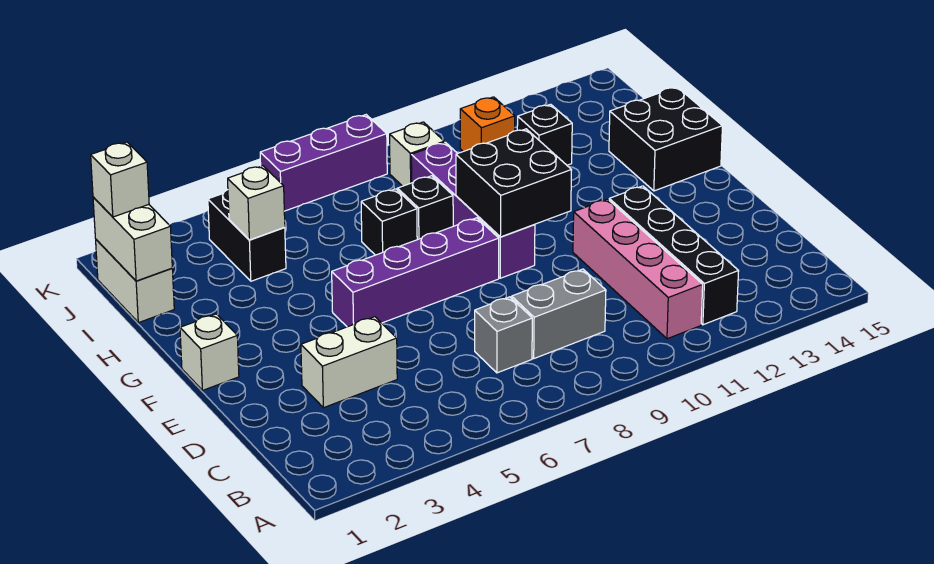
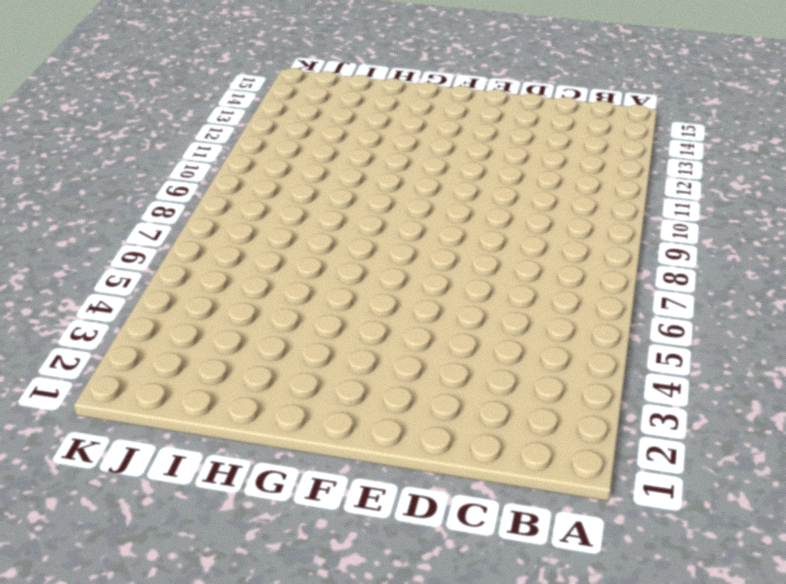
none -> pink 1x4 brick [573,199,703,339]
none -> black 1x4 brick [609,186,739,325]
none -> grey 1x1 brick [475,297,532,373]

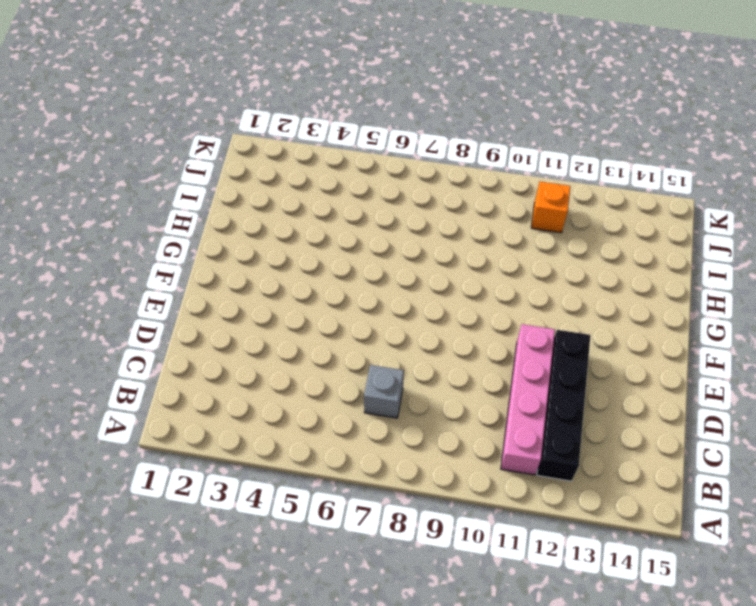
none -> grey 1x2 brick [512,269,606,358]
none -> white 1x2 brick [301,317,397,408]
none -> white 1x1 brick [180,314,239,390]

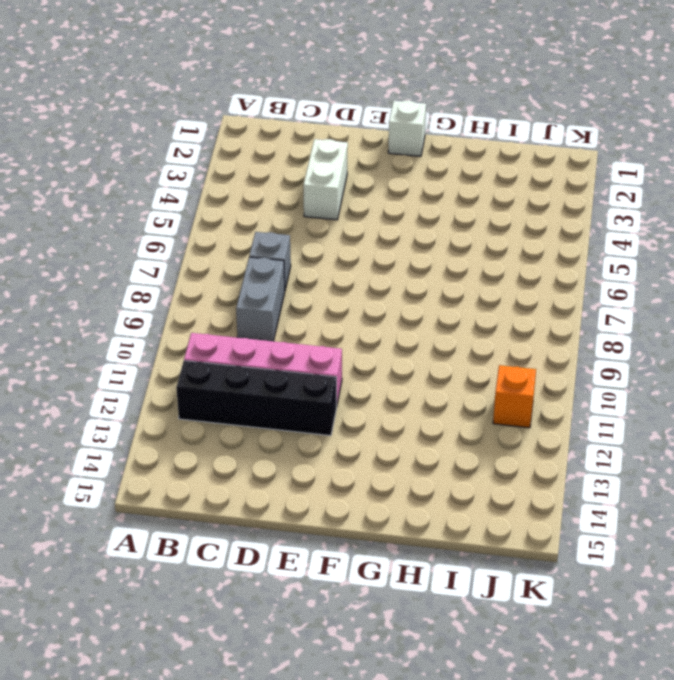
none -> purple 1x4 brick [332,218,499,327]
none -> purple 1x4 brick [411,142,535,278]
none -> black 2x2 brick [609,87,722,191]

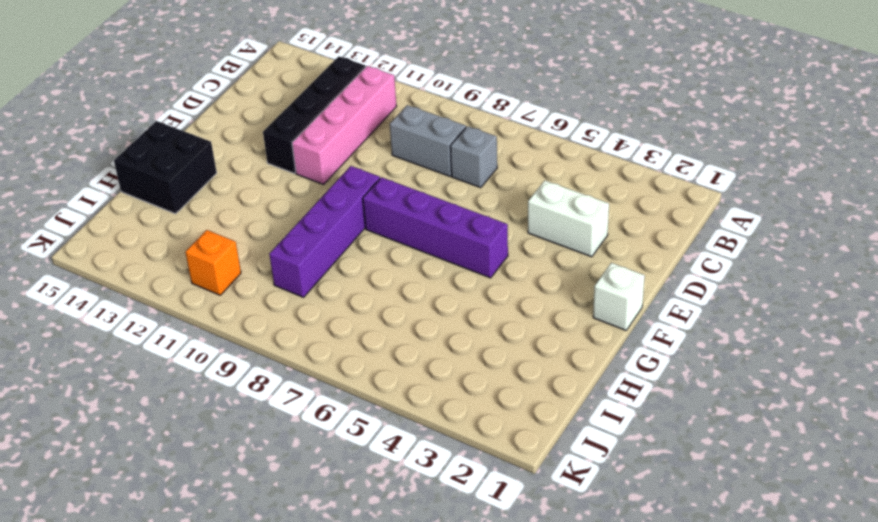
none -> black 1x1 brick [361,189,417,255]
none -> black 1x1 brick [398,176,453,240]
none -> white 1x2 brick [96,240,174,323]

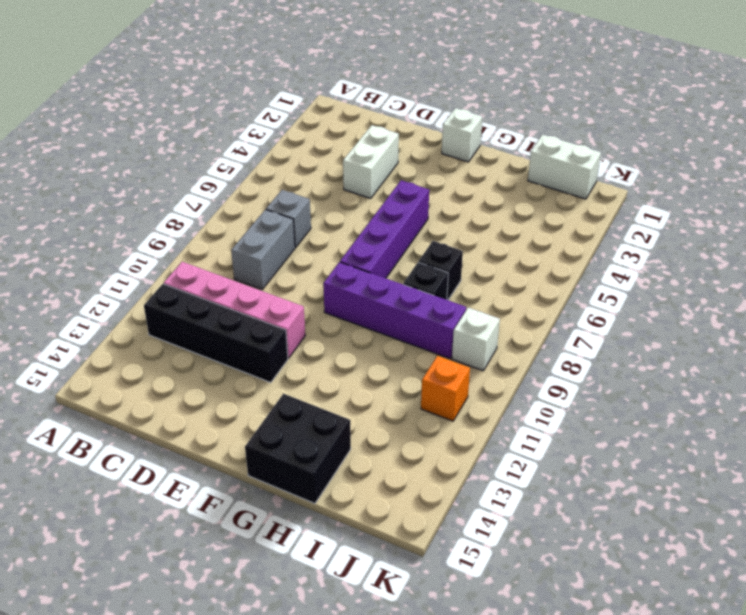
none -> black 1x2 brick [208,190,286,281]
none -> black 1x1 brick [517,104,572,165]
none -> purple 1x3 brick [260,115,387,211]

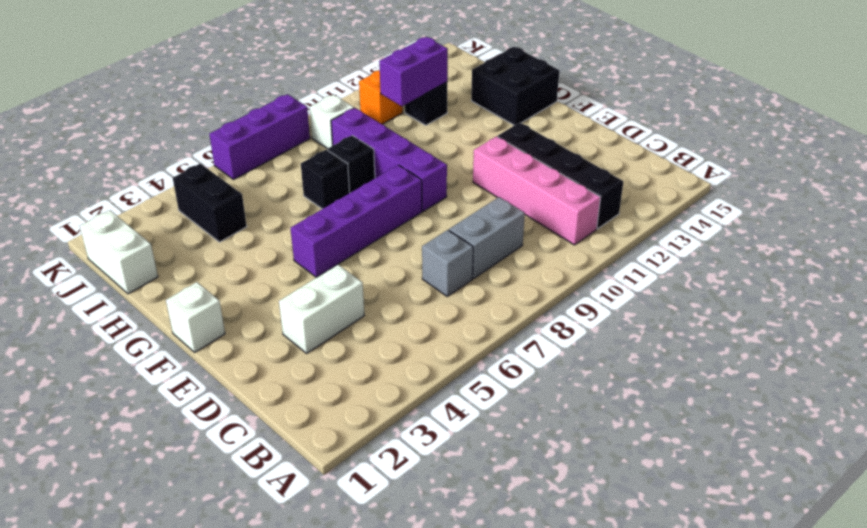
purple 1x2 brick [379,37,448,106] -> none
none -> black 2x2 brick [456,129,571,237]
none -> white 1x2 brick [93,197,172,281]
none -> white 1x1 brick [228,166,285,240]

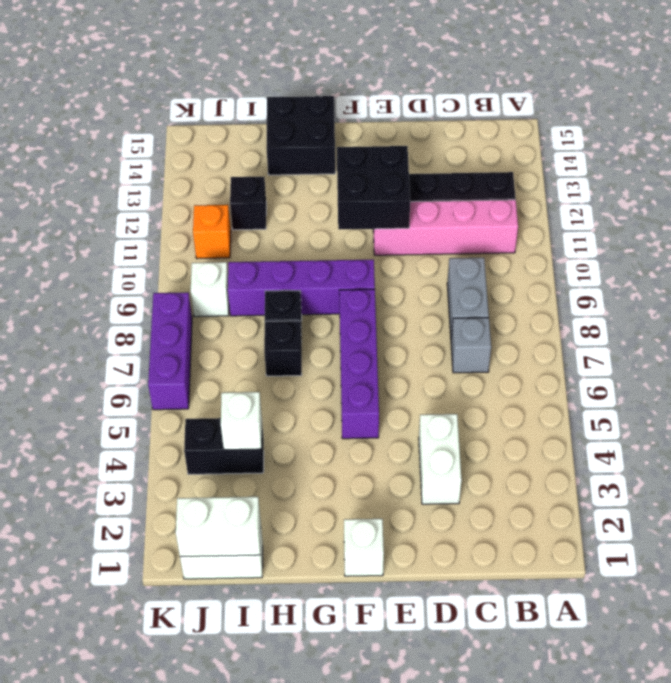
black 2x2 brick [337,146,410,229] -> black 2x2 brick moved to [456,129,571,237]
none -> white 1x1 brick [91,142,149,217]

